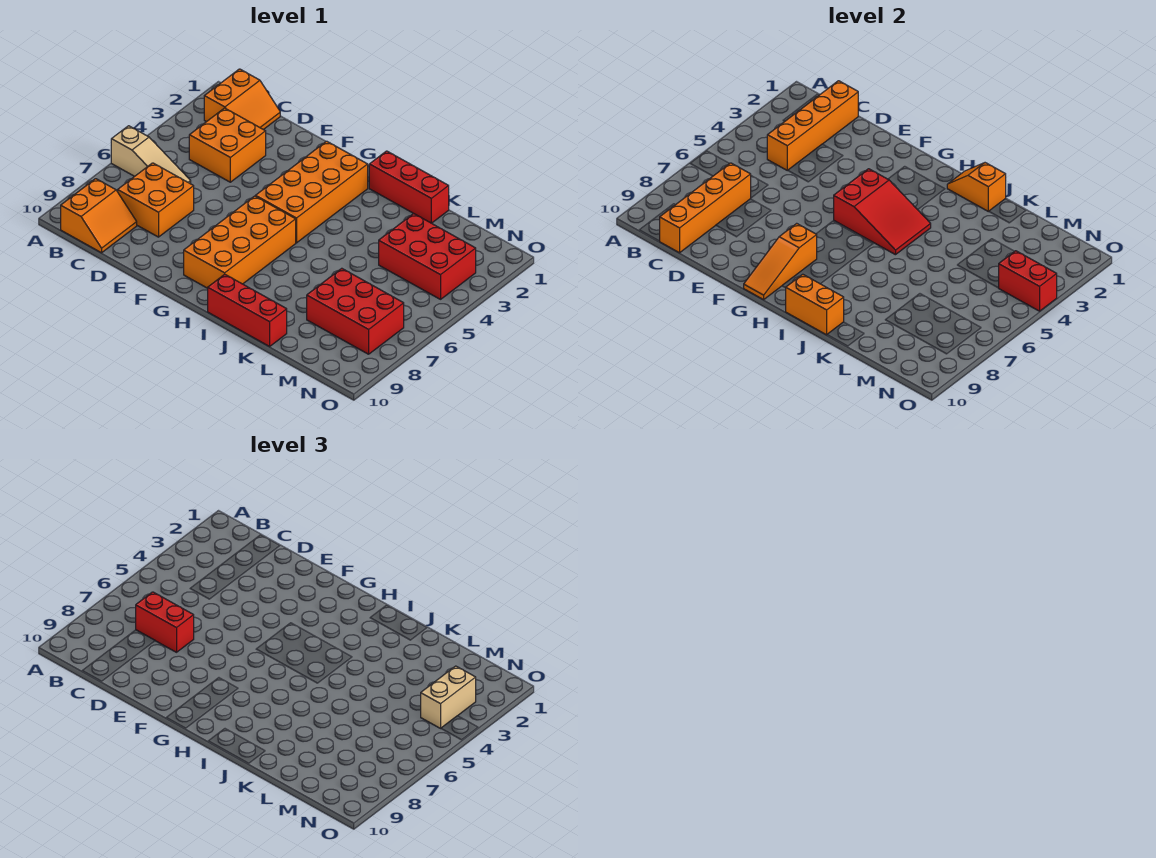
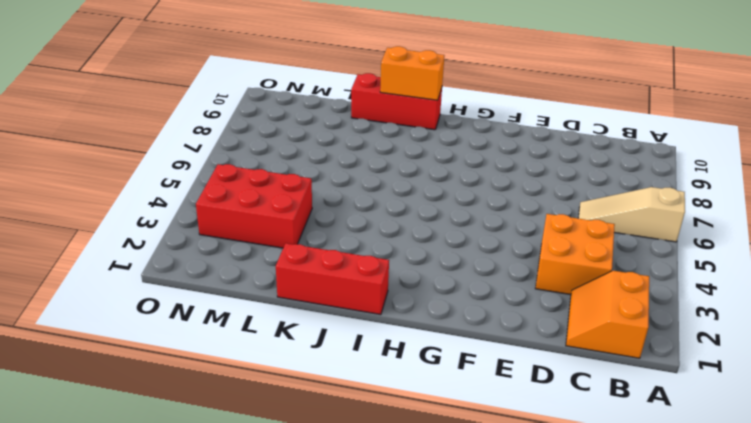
none -> orange 2x2 slope [61,179,137,253]
none -> orange 2x2 brick [118,163,194,237]
none -> orange 2x4 brick [256,141,368,243]

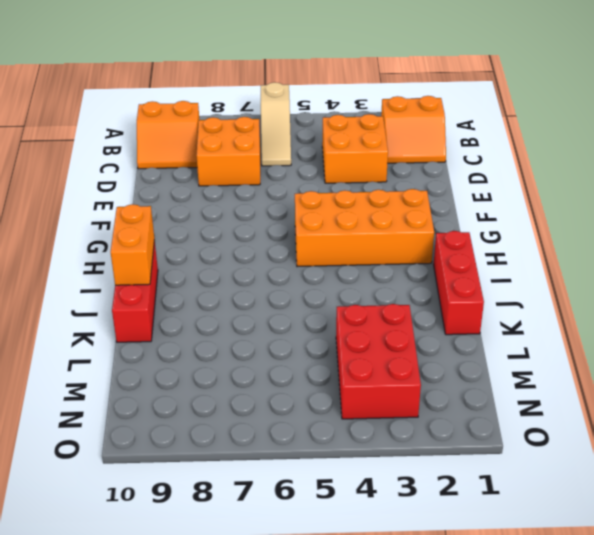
none -> orange 2x4 brick [184,196,296,288]
none -> red 2x3 brick [307,268,404,354]
none -> orange 1x4 brick [767,81,858,171]

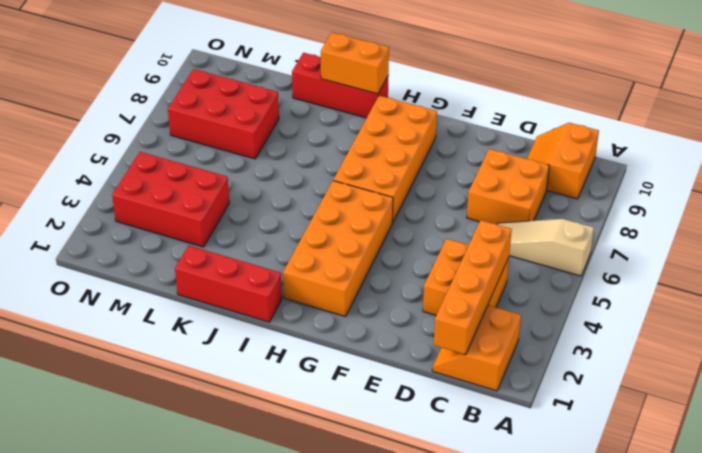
none -> orange 1x4 brick [660,163,751,253]
none -> red 2x3 slope [834,169,931,255]
none -> orange 1x3 slope [744,223,817,300]

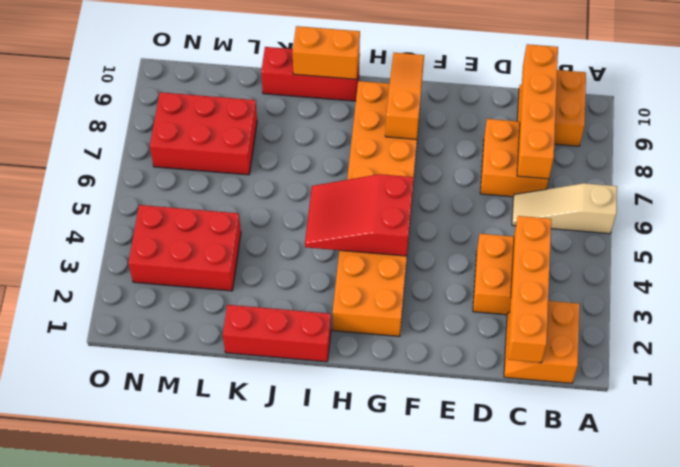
none -> orange 1x2 slope [947,163,1006,212]
none -> red 1x2 brick [999,251,1057,311]
none -> red 1x2 brick [136,592,194,652]

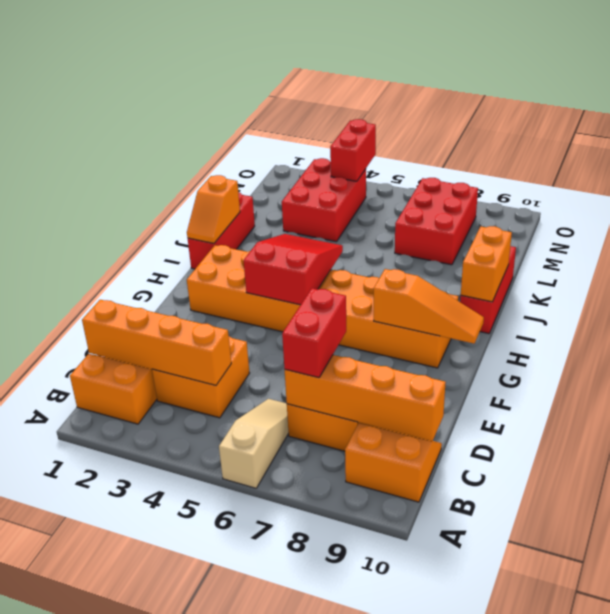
none -> tan 1x2 brick [421,666,476,728]

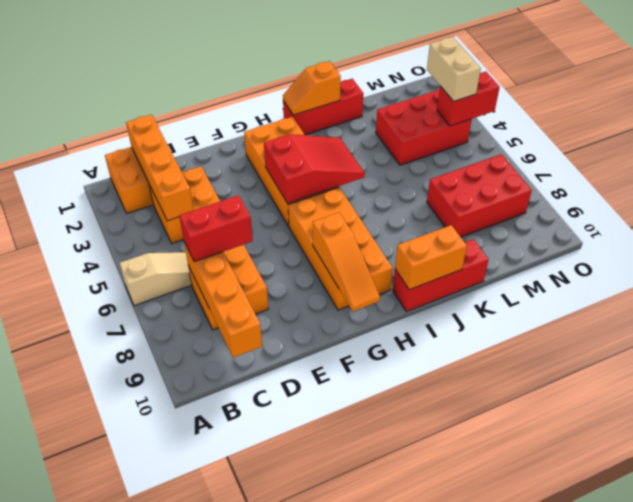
none -> orange 2x2 slope [61,179,137,253]

